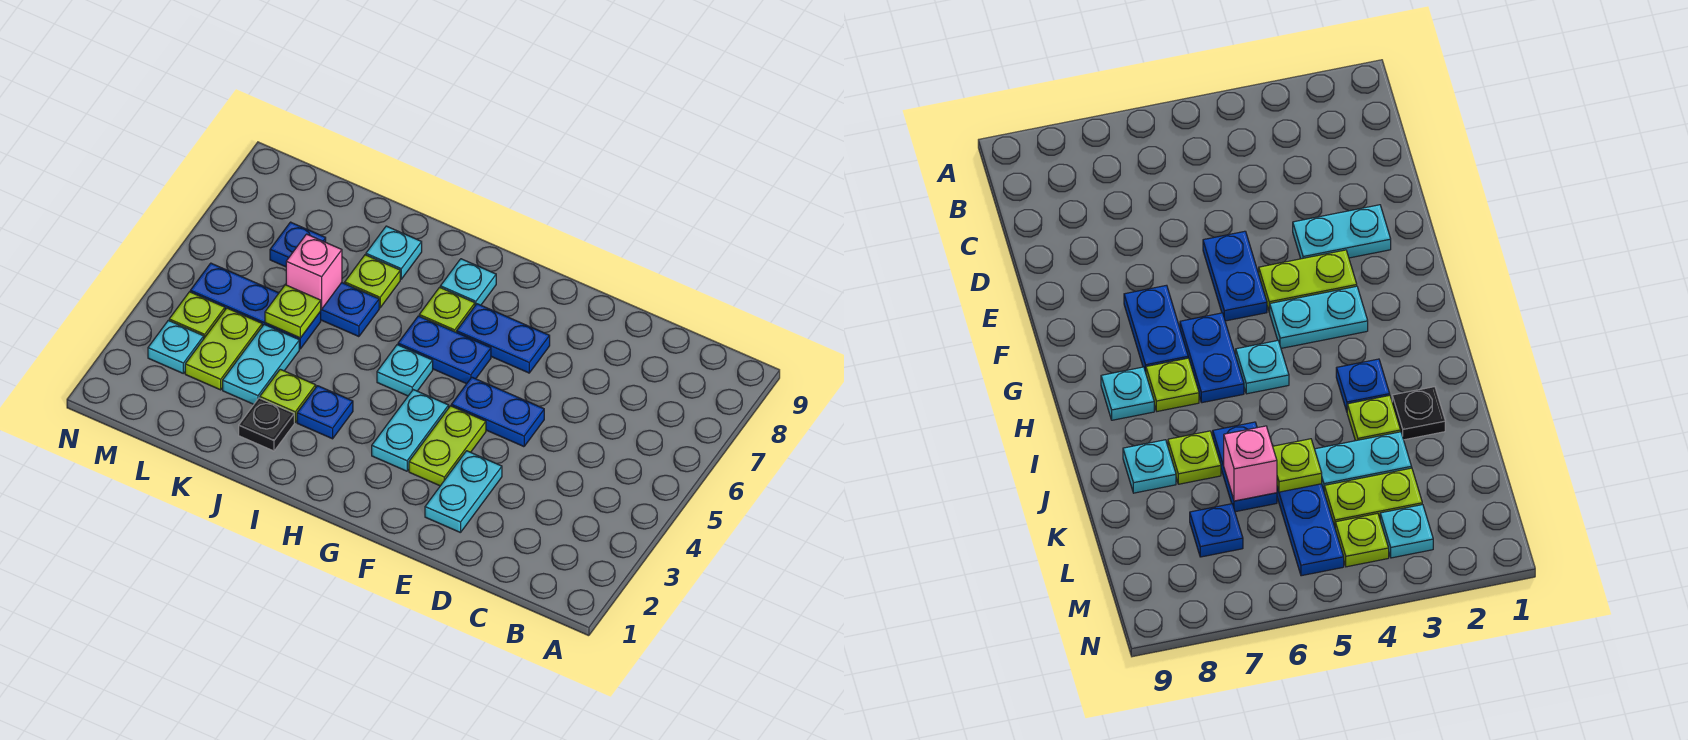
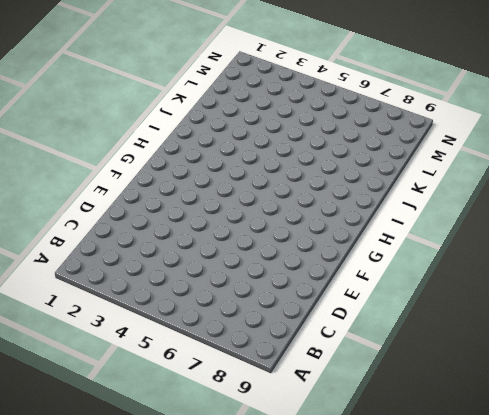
none -> cyan 1x2 plate [425,451,502,533]
none -> blue 1x2 plate [451,377,544,447]
none -> lime 1x2 plate [409,406,486,486]

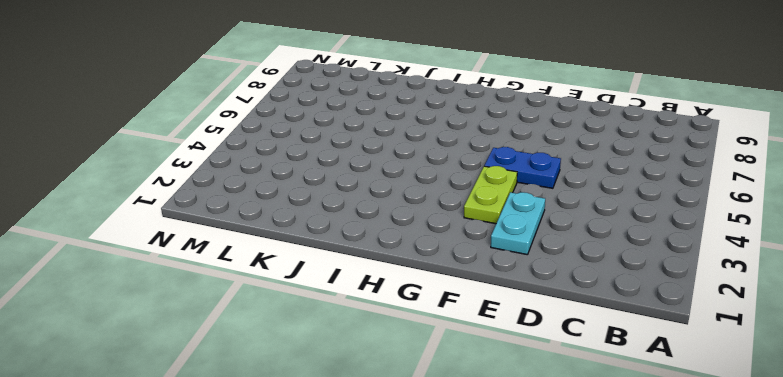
none -> blue 1x2 plate [457,304,550,373]
none -> cyan 1x2 plate [372,390,449,471]
none -> blue 1x2 plate [398,316,491,384]

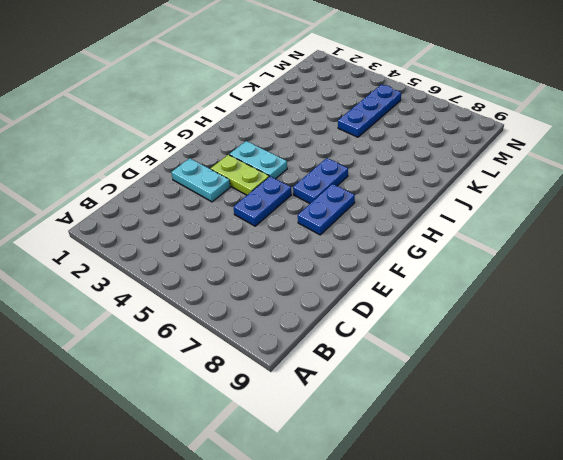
none -> cyan 1x1 plate [377,345,433,396]
none -> lime 1x1 plate [419,287,475,332]
none -> cyan 1x1 plate [440,259,496,305]

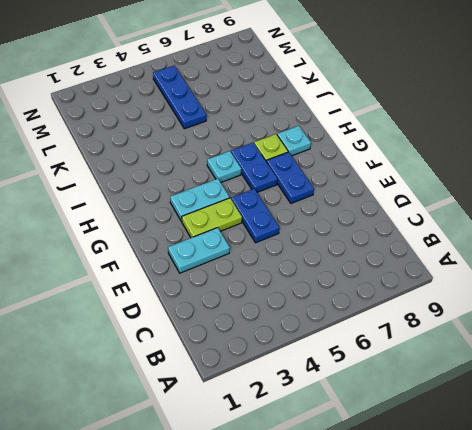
none -> blue 1x1 plate [297,386,353,439]
none -> black 1x1 plate [239,398,294,451]
none -> lime 1x1 plate [260,369,316,422]

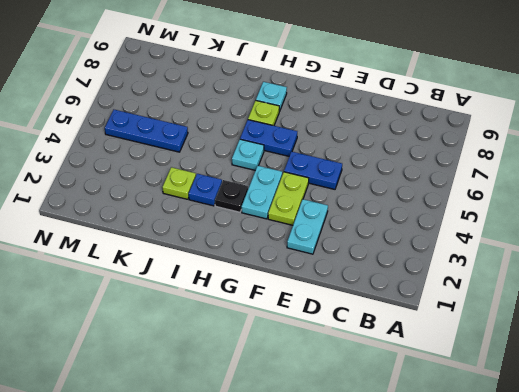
black 1x1 plate [215,180,248,212] -> black 1x1 plate moved to [239,398,294,451]
none -> blue 1x2 plate [457,304,550,373]
none -> blue 1x2 plate [320,283,379,337]
none -> lime 1x1 plate [345,255,400,308]

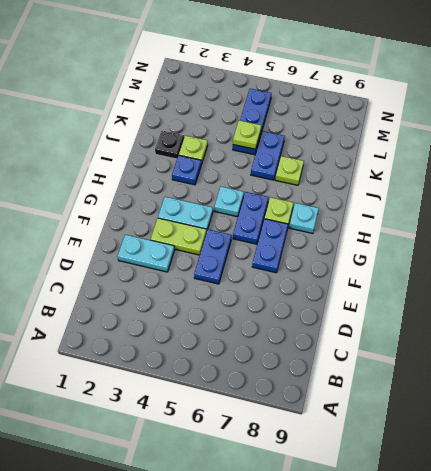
none -> cyan 1x1 plate [366,226,422,279]
none -> cyan 1x2 plate [223,325,299,404]
none -> lime 1x2 plate [185,308,262,390]

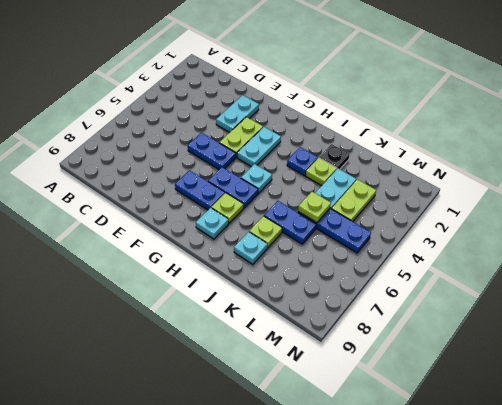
none -> blue 1x1 plate [270,222,326,267]
none -> cyan 1x1 plate [148,320,204,373]
none -> lime 1x1 plate [169,292,225,338]

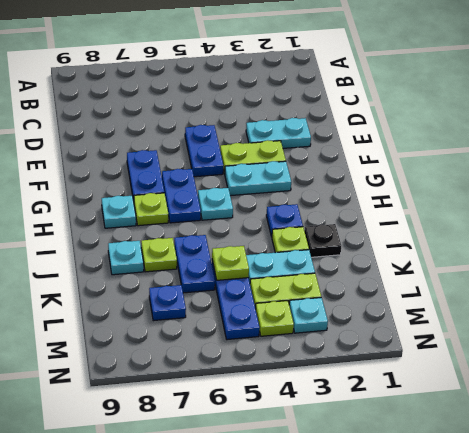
none -> pink 1x1 brick [286,234,342,309]

